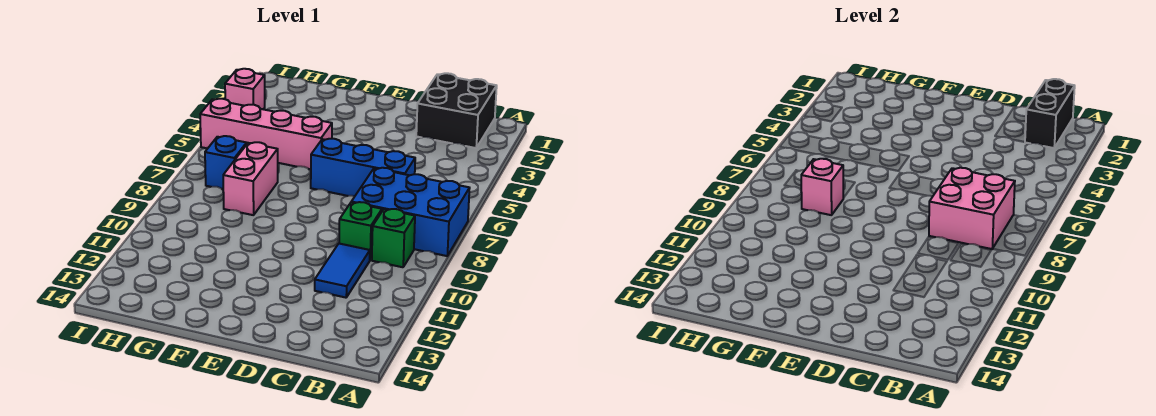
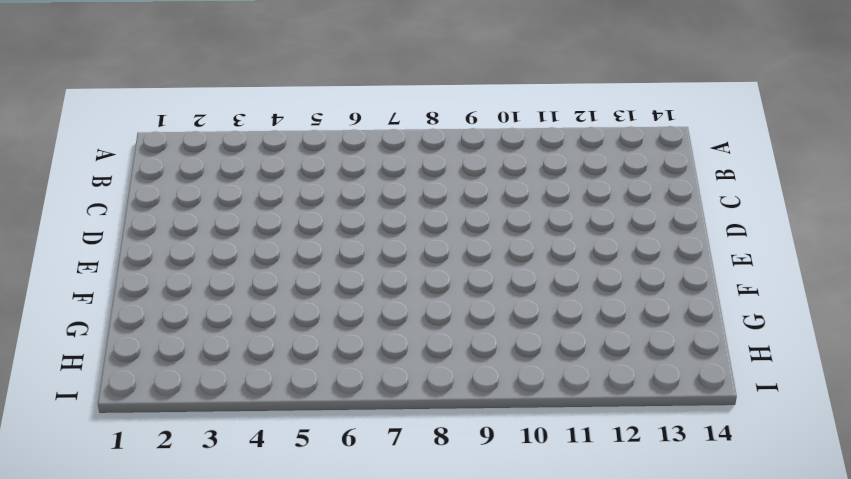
none -> blue 2x3 brick [352,168,470,256]
none -> black 2x2 brick [416,73,497,148]
none -> green 1x1 brick [372,209,415,267]

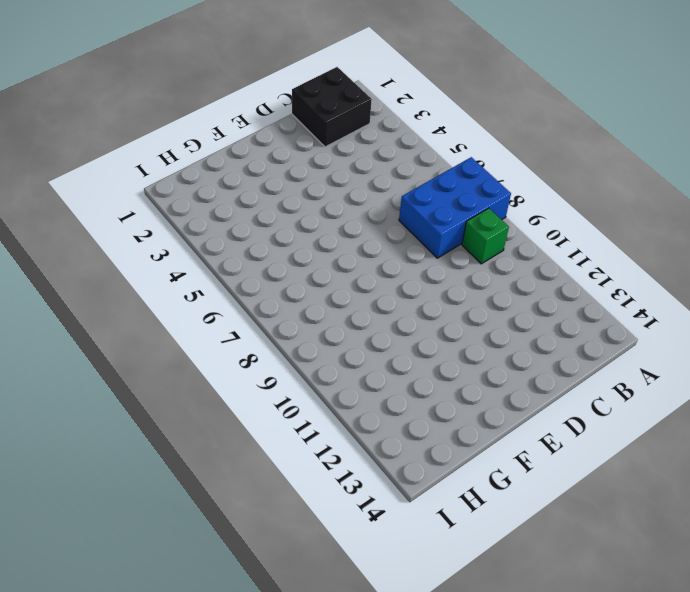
none -> blue 1x3 brick [311,139,415,196]
none -> green 1x1 brick [339,202,382,260]
none -> blue 1x2 tile [315,244,370,298]

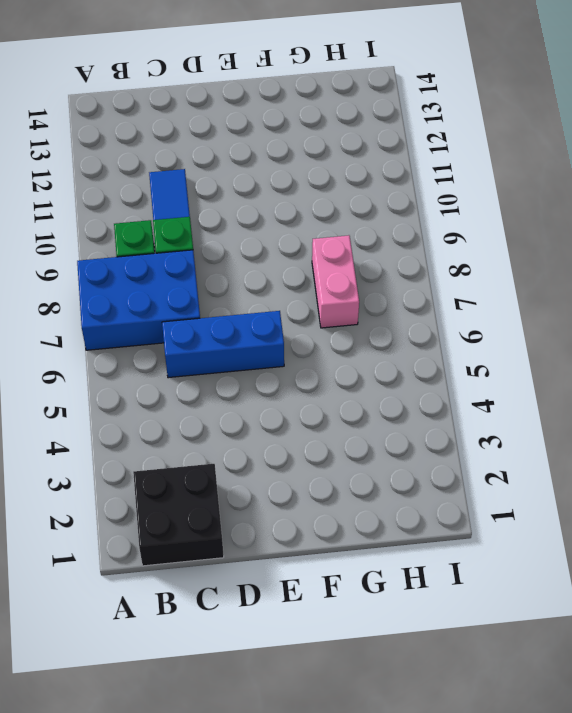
none -> pink 1x4 brick [200,99,332,169]
none -> blue 1x1 brick [205,136,247,189]
none -> pink 1x1 brick [225,69,265,109]

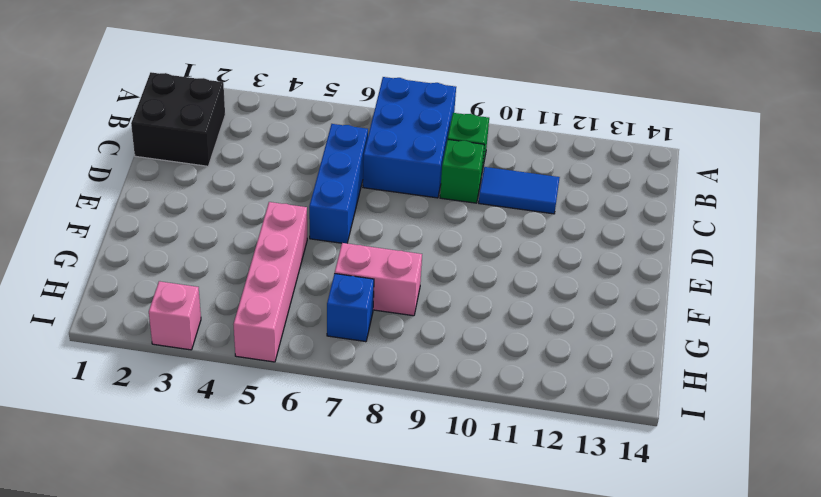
none -> black 1x2 brick [1025,79,1075,148]
none -> pink 2x2 brick [929,168,1015,249]
none -> pink 1x1 brick [801,159,843,215]

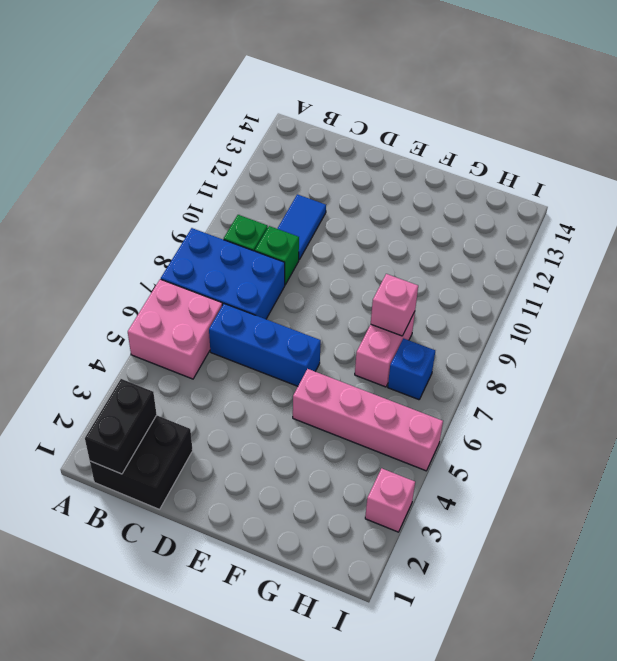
pink 2x2 brick [128,279,222,379] -> pink 2x2 brick moved to [929,168,1015,249]

